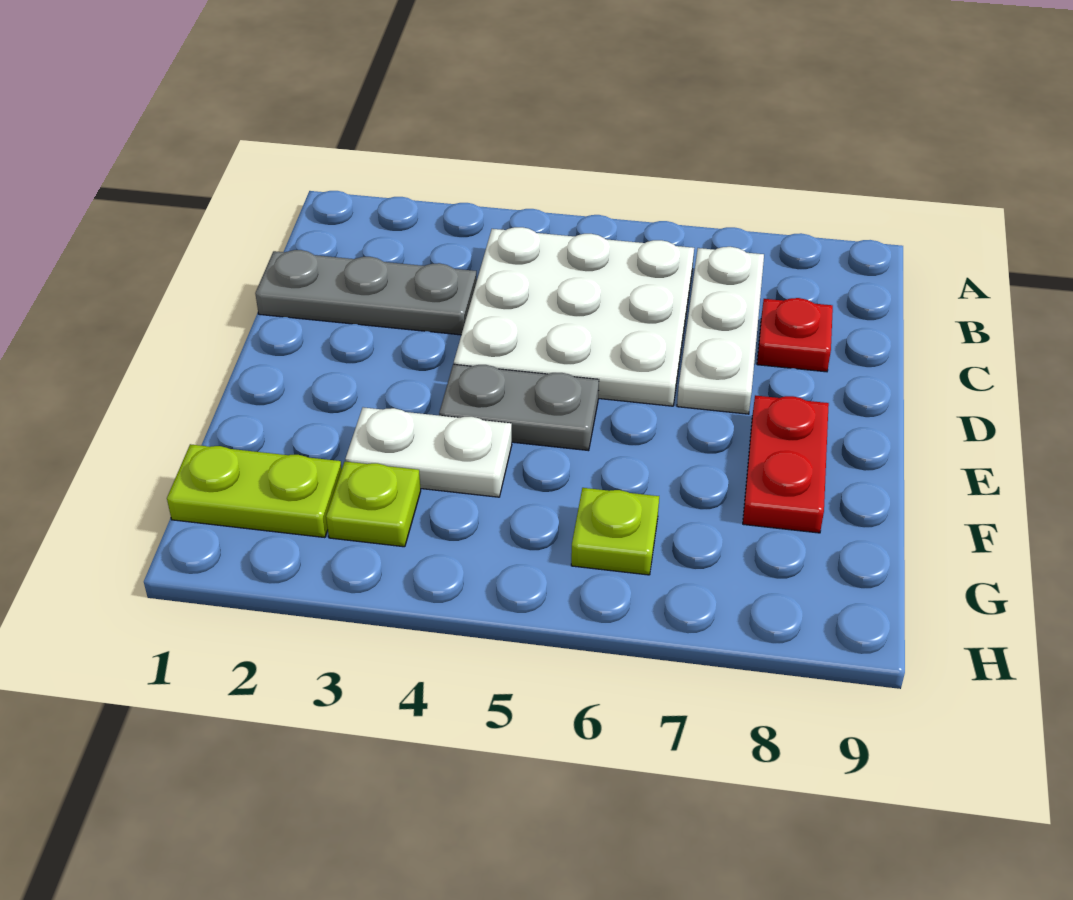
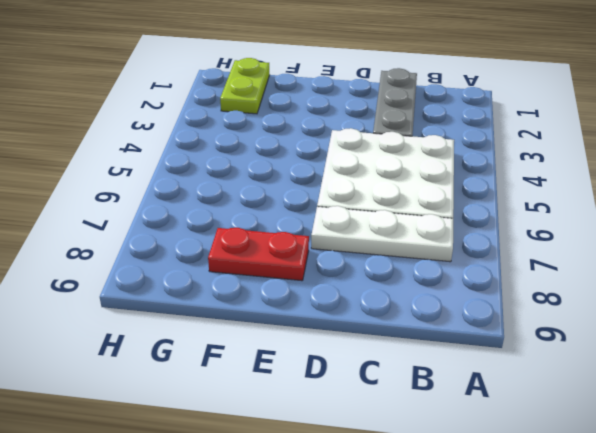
none -> red 1x1 plate [757,298,833,372]
none -> grey 1x2 plate [439,364,599,451]

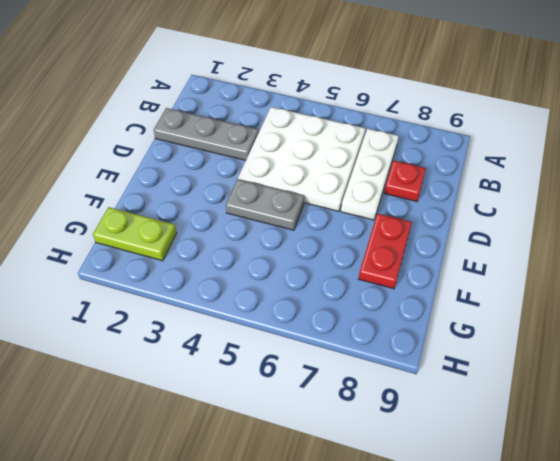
none -> white 1x2 plate [345,407,512,497]
none -> lime 1x1 plate [326,462,421,547]

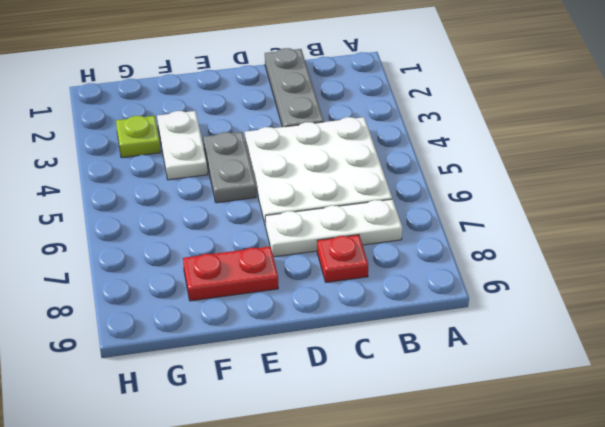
none -> lime 1x2 plate [167,444,342,538]
none -> lime 1x1 plate [571,488,659,575]

